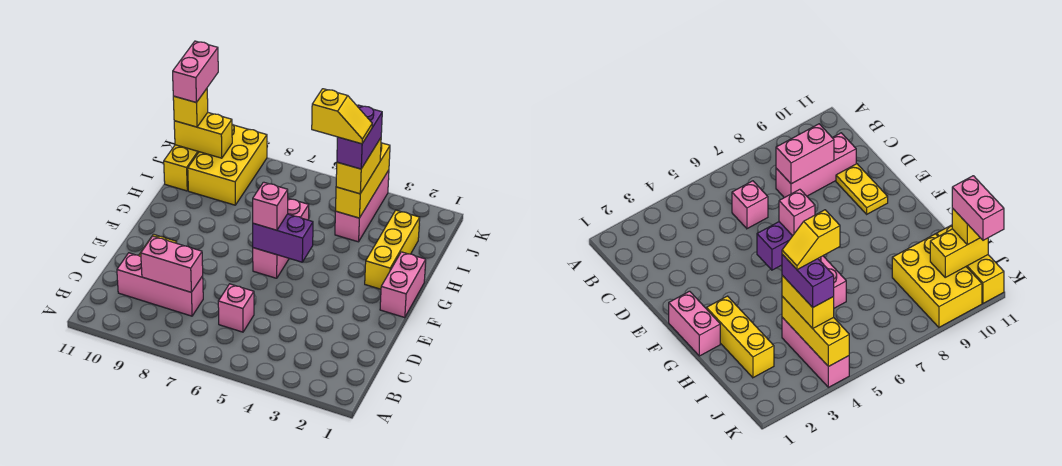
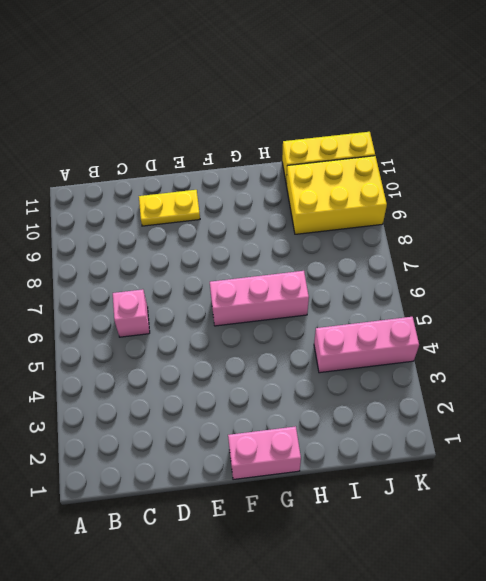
none -> pink 1x3 brick [117,253,203,316]
none -> yellow 1x3 brick [365,210,420,289]
none -> pink 1x2 brick [141,236,203,292]

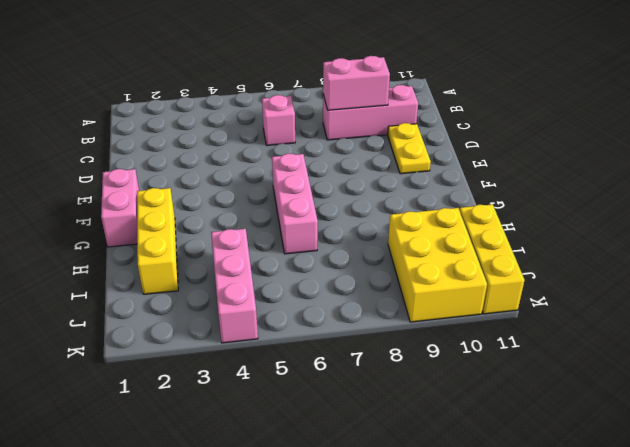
none -> purple 1x2 brick [253,214,313,262]
none -> yellow 1x3 brick [336,143,390,218]
none -> yellow 1x2 brick [174,113,232,158]

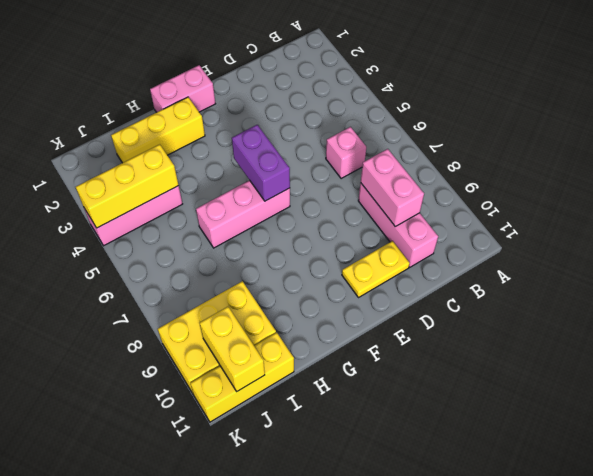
none -> pink 1x1 brick [253,182,288,230]
none -> yellow 1x2 brick [336,138,381,194]
none -> yellow 1x1 brick [173,89,208,127]

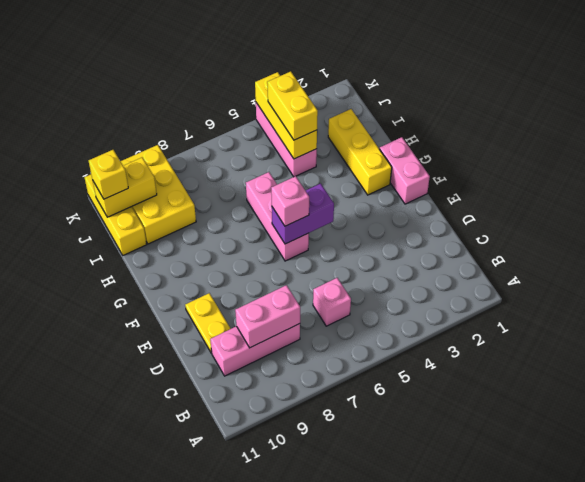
none -> purple 1x2 brick [337,105,382,169]
none -> pink 1x2 brick [173,41,218,103]
none -> yellow 1x2 slope [312,89,372,144]

